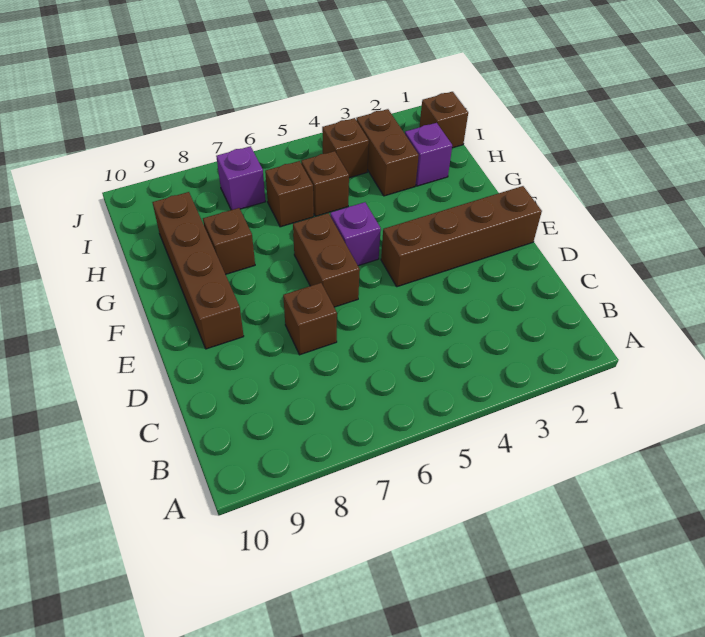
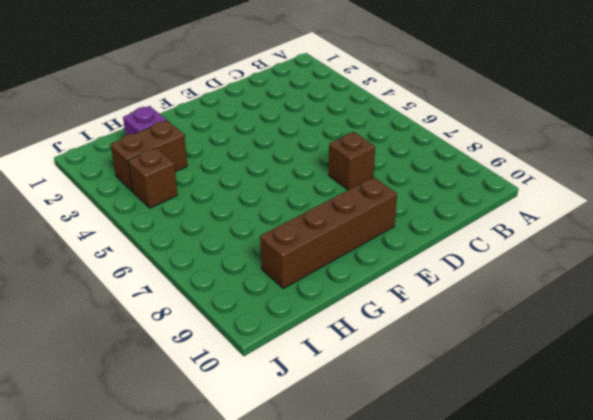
none -> brown 1x4 brick [381,186,542,287]
none -> brown 1x2 brick [293,213,360,307]
none -> purple 1x1 brick [330,202,381,266]

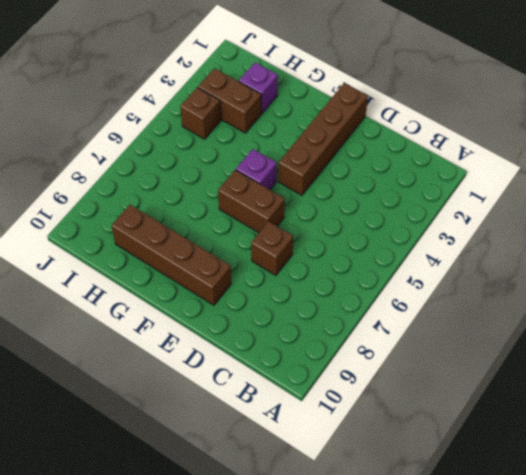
none -> brown 1x1 brick [203,208,255,274]
none -> brown 1x1 brick [301,151,349,216]
none -> brown 1x1 brick [265,161,314,227]

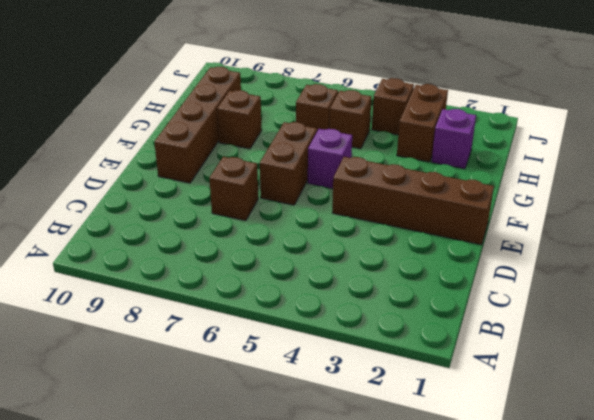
none -> brown 1x1 brick [420,92,468,148]
none -> purple 1x1 brick [216,146,265,210]

